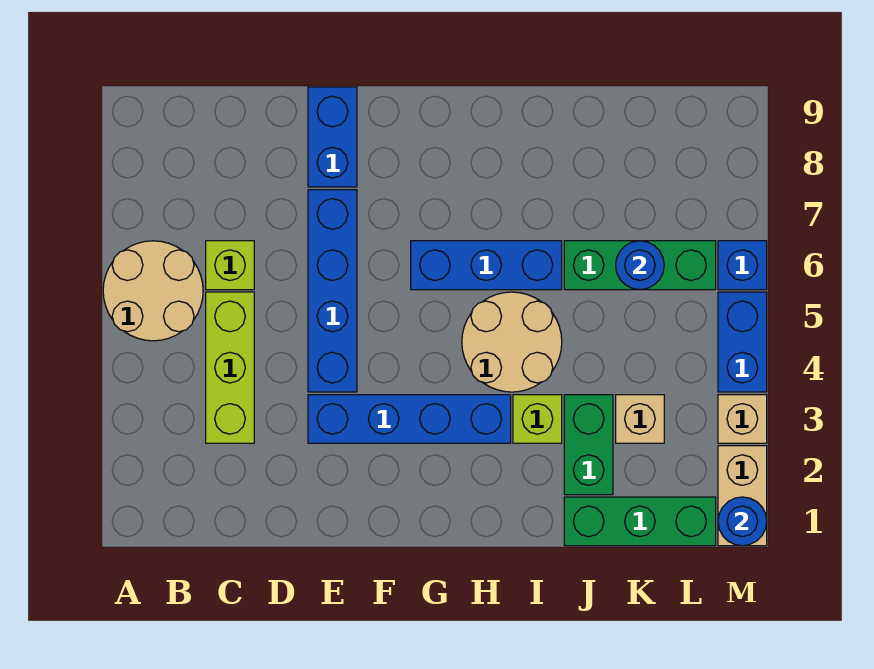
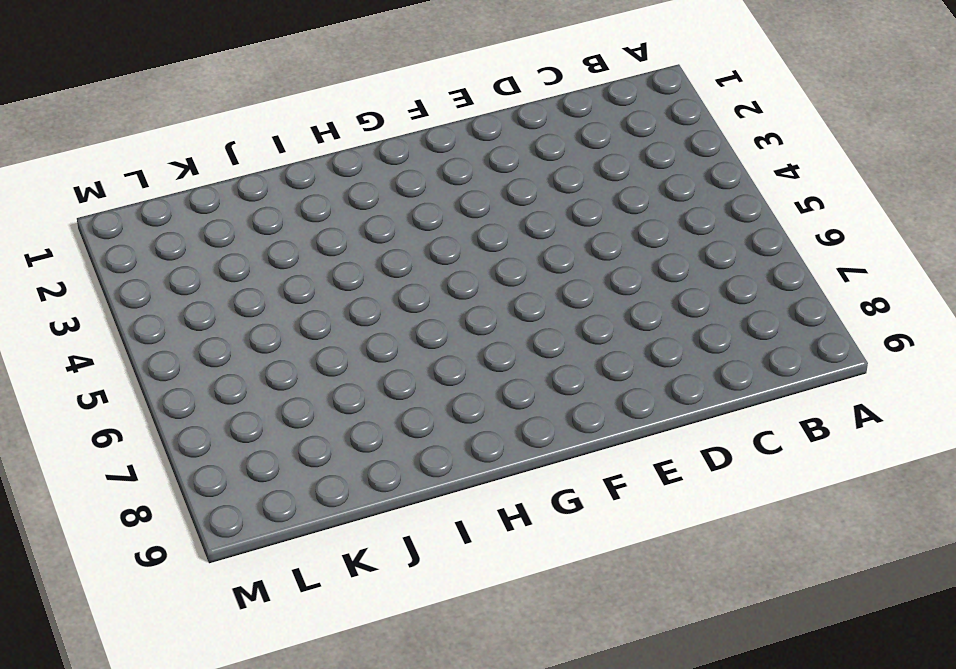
none -> tan 2x2 round brick [103,241,203,341]
none -> lime 1x3 brick [206,292,254,443]
none -> lime 1x1 brick [206,241,254,290]

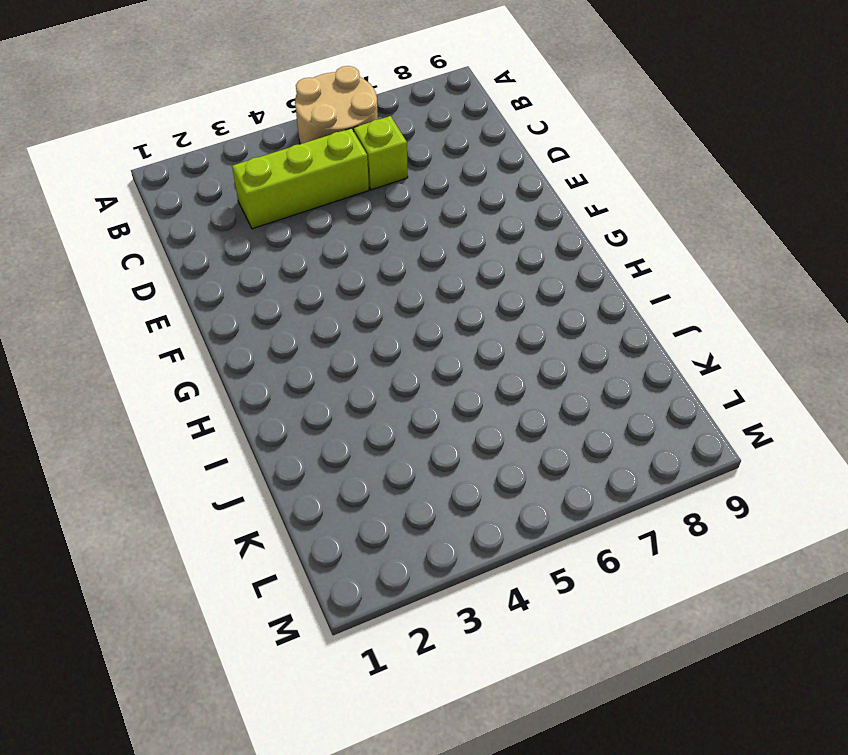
none -> blue 1x4 brick [308,395,511,443]
none -> blue 1x4 brick [308,190,357,392]
none -> blue 1x2 brick [308,87,357,187]

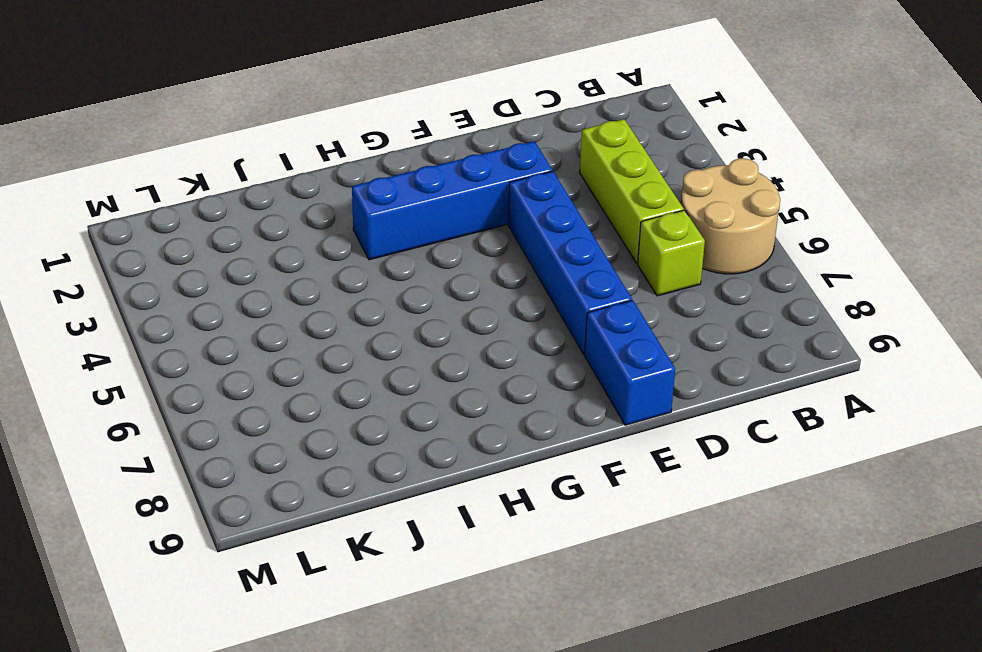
none -> blue 1x3 brick [411,241,562,290]
none -> tan 2x2 round brick [462,292,562,392]
none -> lime 1x1 brick [513,395,562,443]

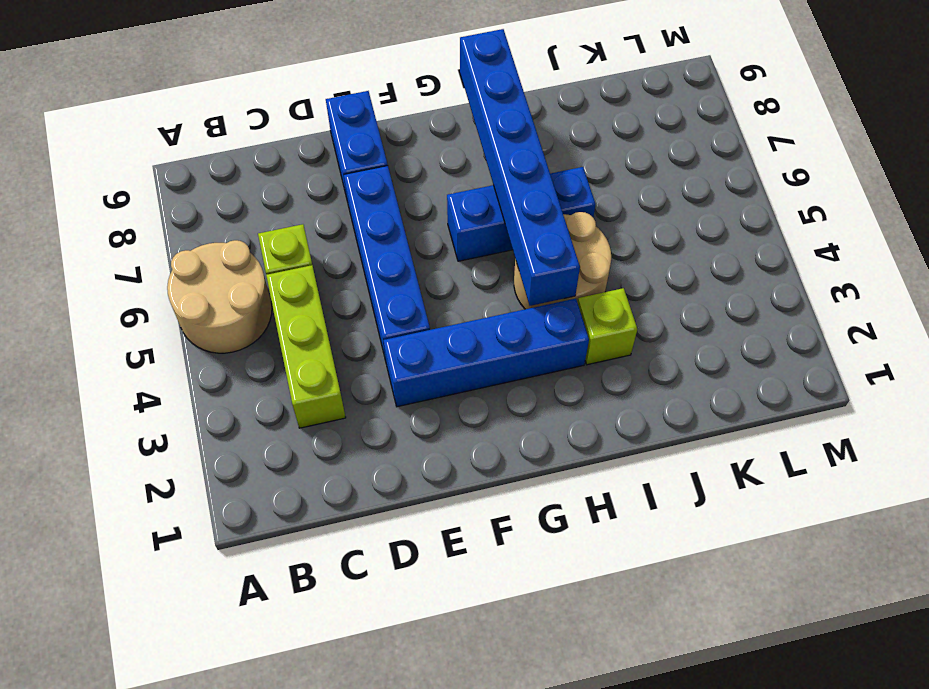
blue 1x6 brick [460,29,580,306] -> none
none -> green 1x3 brick [564,497,716,546]
none -> green 1x2 brick [564,395,613,495]
none -> green 1x3 brick [564,241,716,290]

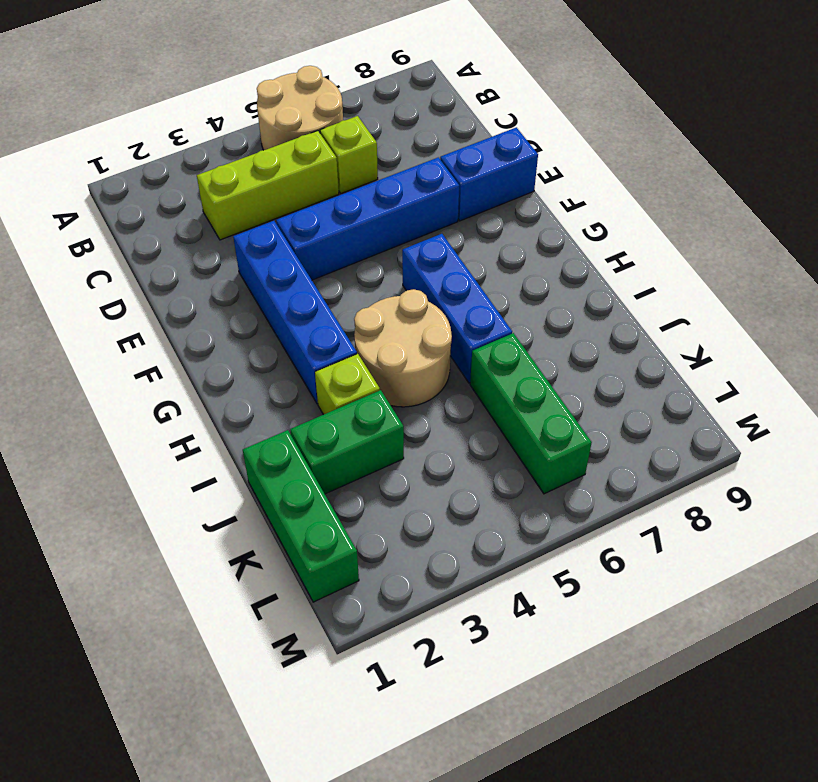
none -> tan 1x1 brick [616,395,664,443]
none -> tan 1x2 brick [718,446,767,546]
none -> tan 1x1 brick [718,395,767,443]

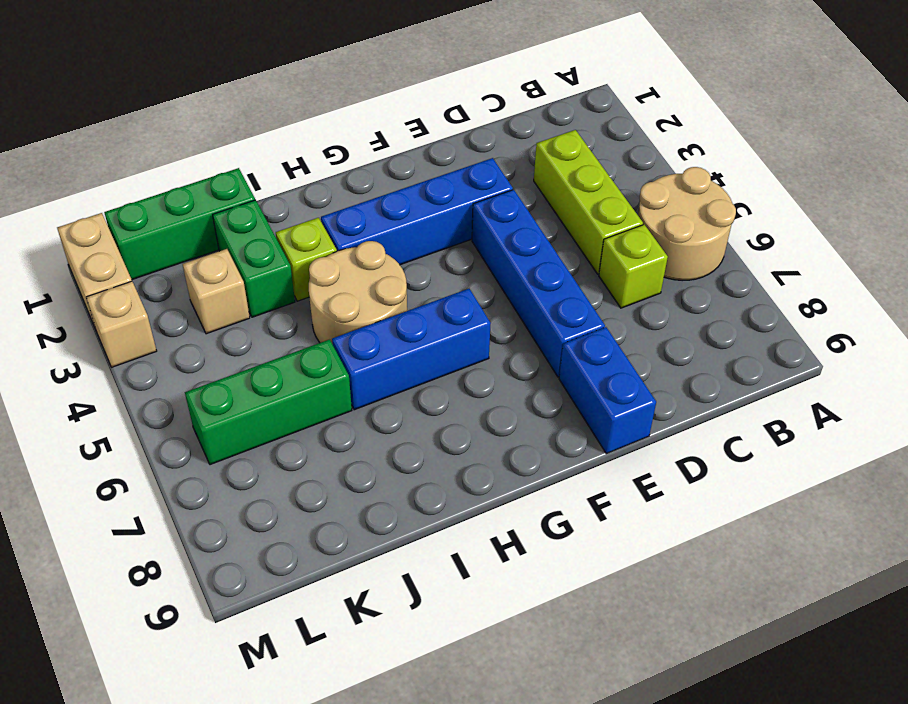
none -> blue 1x2 brick [718,292,767,392]
none -> blue 1x1 brick [718,241,767,290]
none -> blue 1x1 round brick [616,241,664,290]

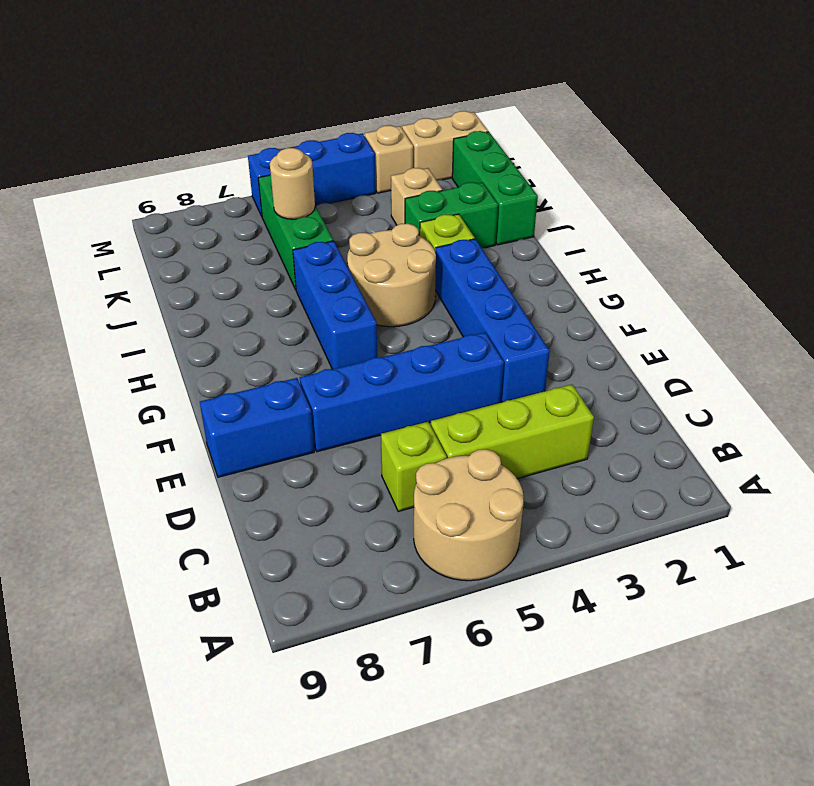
tan 1x1 round brick [270,148,315,219] -> blue 1x1 round brick [616,241,664,290]
none -> blue 1x1 round brick [718,497,767,546]

